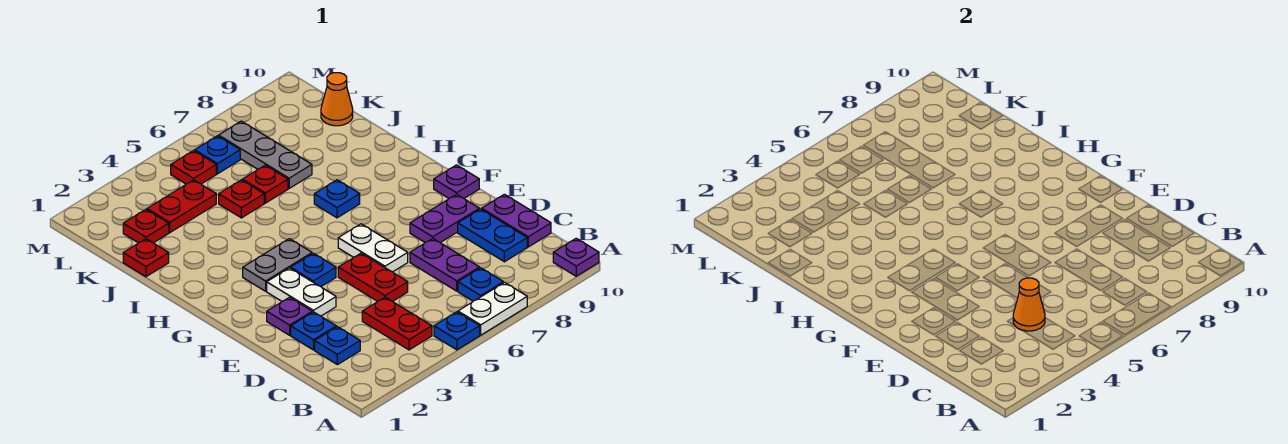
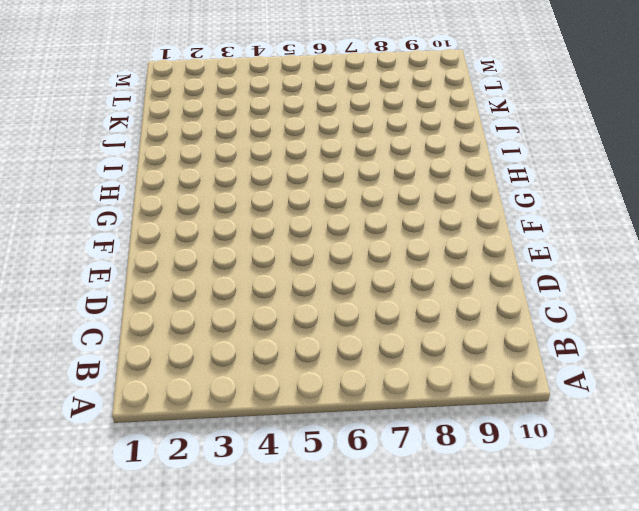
none -> blue 1x1 plate [434,312,480,350]
none -> white 1x2 plate [458,282,527,335]
none -> purple 1x1 plate [553,238,599,276]

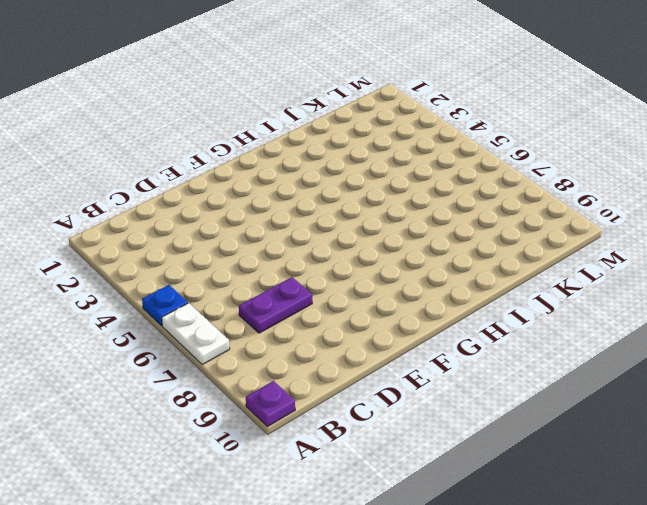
none -> red 1x2 plate [362,297,432,350]
none -> blue 1x1 plate [458,268,503,301]
none -> blue 1x1 plate [315,327,360,365]

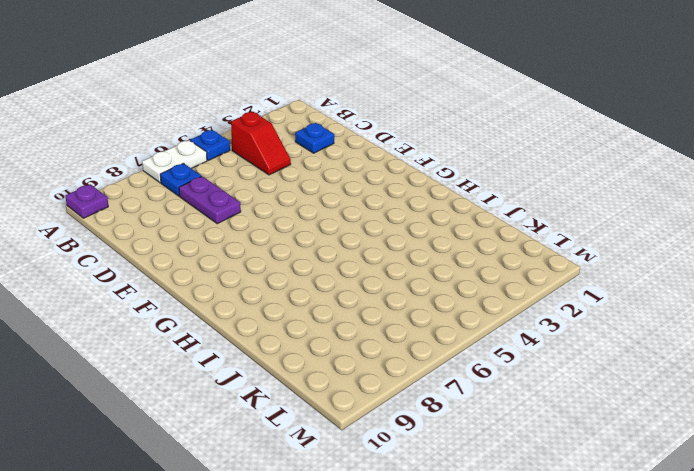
red 1x2 slope [231,112,291,175] -> red 1x2 plate [362,297,432,350]
none -> blue 1x2 plate [458,209,527,262]
none -> purple 1x2 plate [482,194,551,247]
none -> blue 1x1 plate [291,312,336,350]

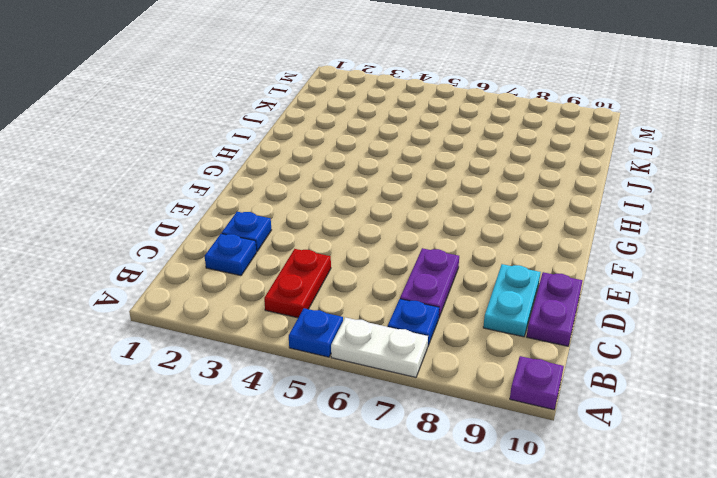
cyan 1x2 plate [483,264,541,337] -> blue 1x2 plate [458,209,527,262]
none -> red 1x2 plate [338,253,408,301]
none -> purple 1x1 plate [267,297,312,335]
none -> white 1x2 plate [267,268,336,316]

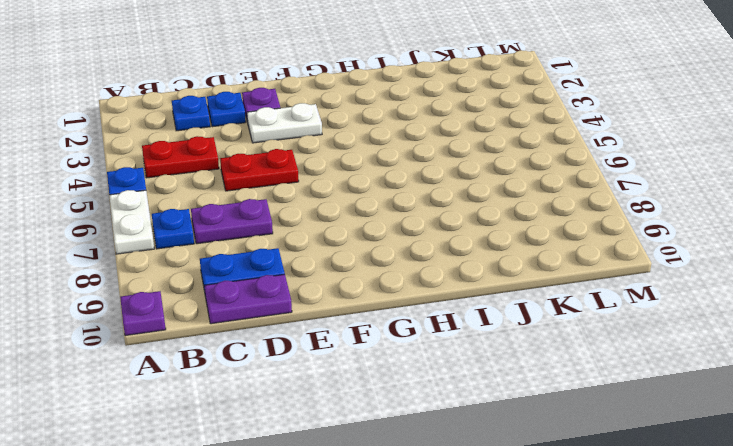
none -> white 1x2 plate [338,224,408,272]
none -> purple 1x2 plate [410,194,479,242]
none -> blue 1x1 plate [291,253,336,286]

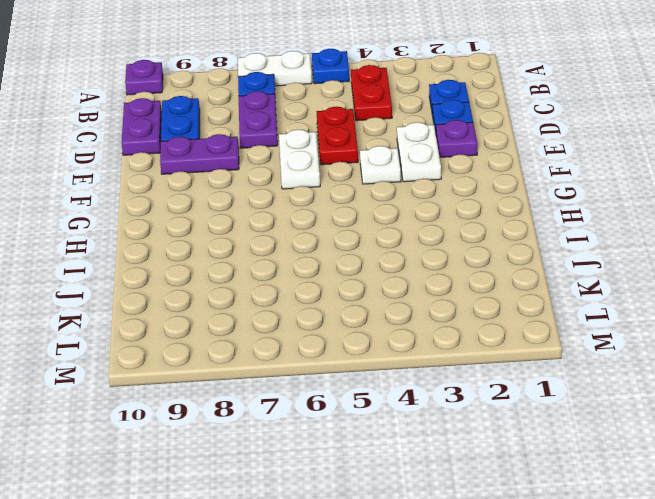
white 1x1 plate [360,146,401,184] -> blue 1x1 plate [291,253,336,286]
none -> purple 1x1 plate [434,165,479,198]
none -> grey 1x2 plate [243,239,312,291]
none -> blue 1x1 plate [314,180,360,218]

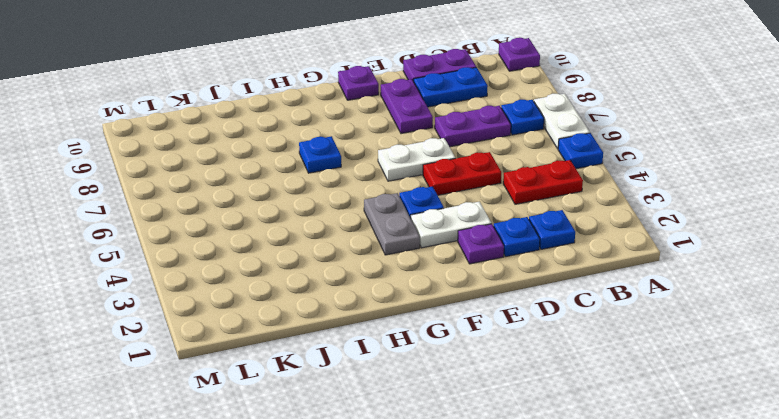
none -> red 1x1 plate [123,239,169,277]
none -> red 1x1 plate [219,180,264,218]
none -> red 1x1 plate [243,165,288,203]

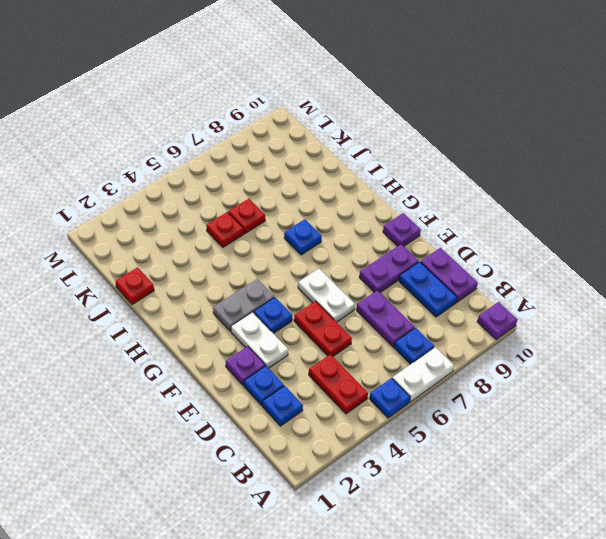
none -> grey 1x3 plate [219,121,312,188]
none -> red 1x1 plate [123,209,169,243]
none -> red 1x2 plate [147,180,216,233]

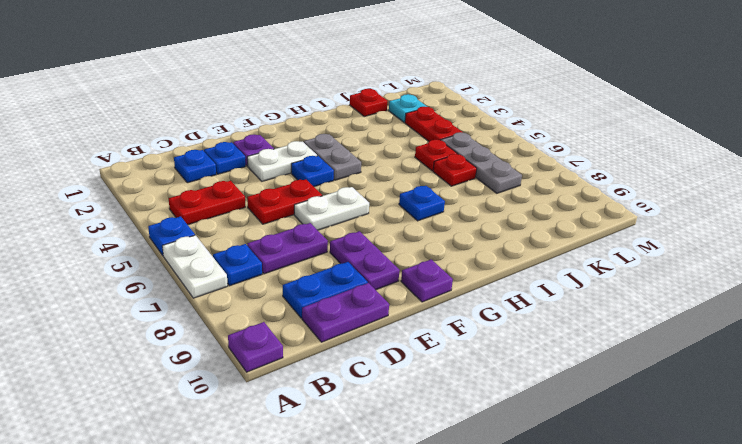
cyan 1x1 plate [389,94,427,123] -> red 1x1 plate [123,209,169,243]
grey 1x3 plate [441,132,522,193] -> grey 1x3 plate turned to [219,121,312,188]
none -> orange 1x1 cone [321,73,353,126]
none -> red 1x1 plate [171,151,216,184]
none -> blue 1x1 plate [195,136,240,174]

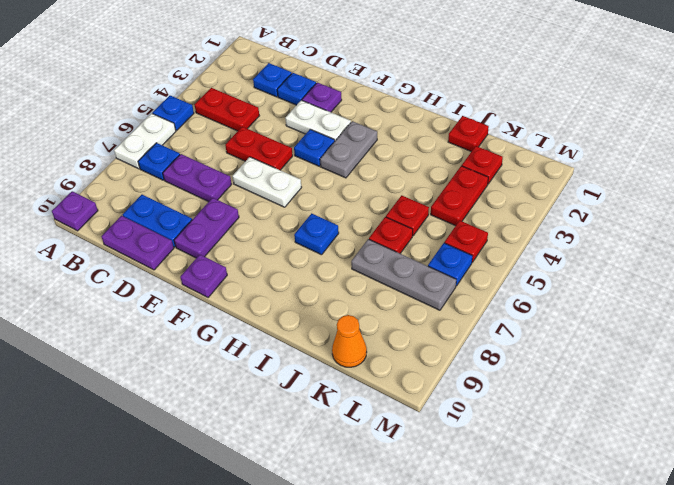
none -> orange 1x1 cone [1013,278,1045,331]

